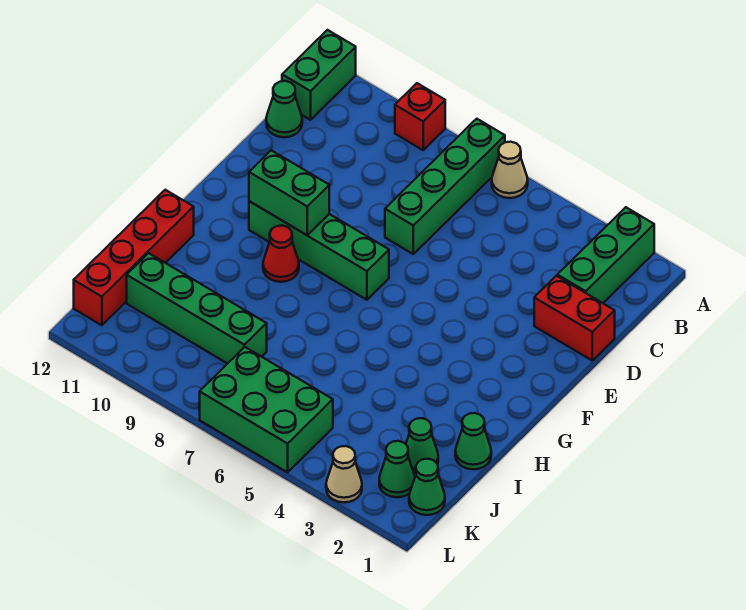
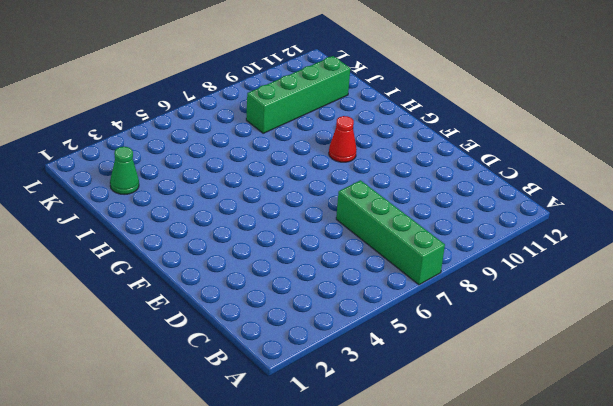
none -> green 1x3 brick [557,207,654,303]
none -> tan 1x1 cone [492,142,528,198]
none -> red 1x1 brick [395,83,445,150]

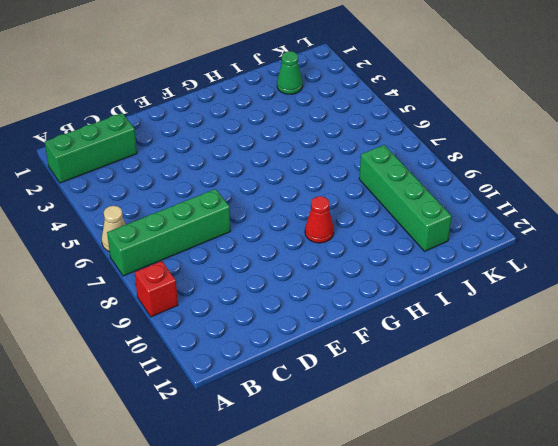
none -> green 1x2 brick [282,30,356,120]
none -> green 1x1 cone [266,81,302,137]
none -> red 1x2 brick [534,276,615,360]

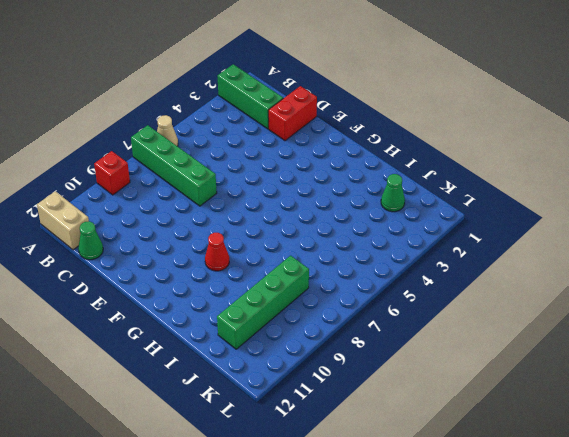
tan 1x2 brick [37,191,89,250] -> green 1x2 brick [282,30,356,120]
none -> green 1x4 brick [249,201,389,300]
none -> red 1x4 brick [74,190,194,325]
none -> green 1x1 cone [455,413,491,469]

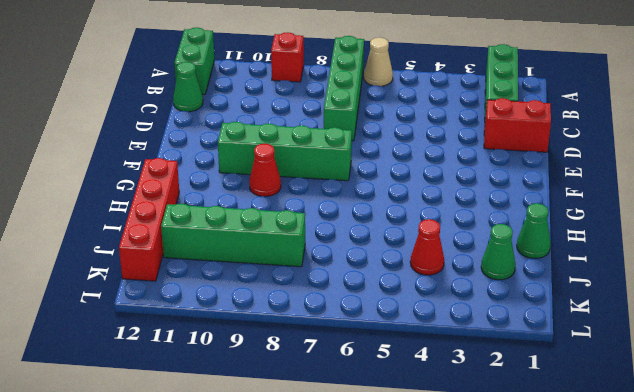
red 1x1 cone [410,219,444,275] -> none
none -> green 1x1 cone [409,459,445,515]
none -> green 1x1 cone [379,441,415,497]
none -> green 2x3 brick [200,347,333,472]

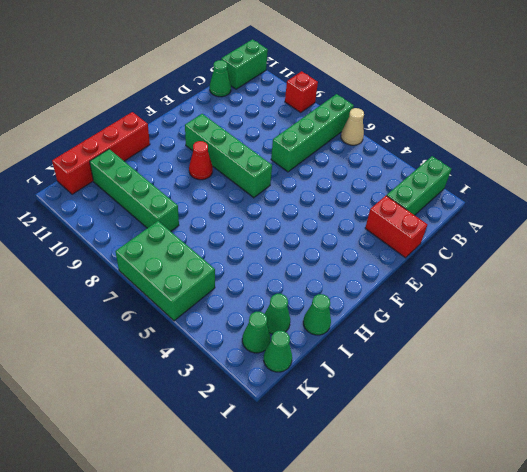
none -> tan 1x1 cone [326,446,362,502]
none -> green 1x2 brick [249,150,329,235]

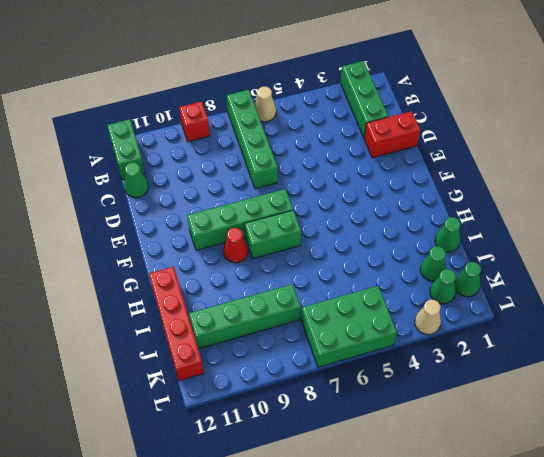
green 1x2 brick [245,210,301,259] -> green 1x2 brick moved to [249,150,329,235]

